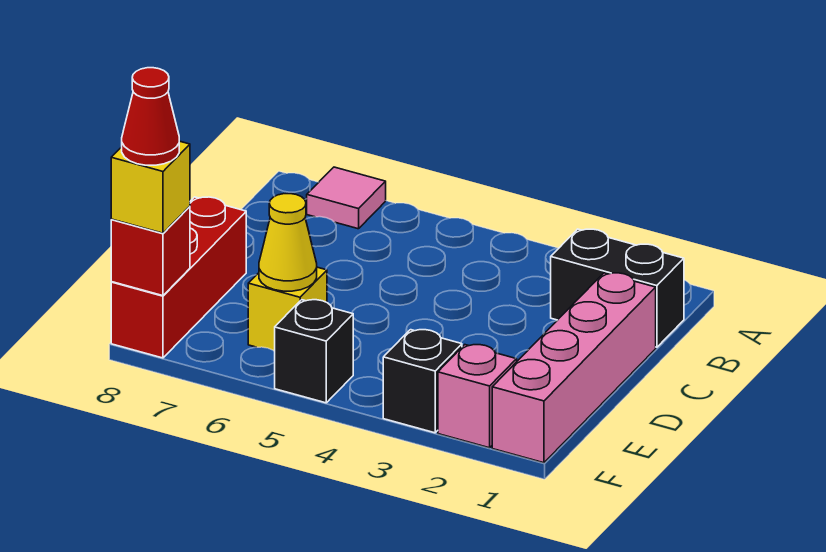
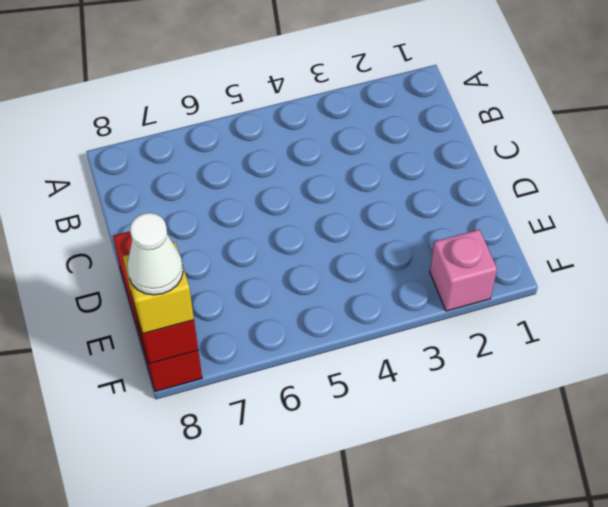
white 1x1 cone [127,213,183,295] -> red 1x1 cone [122,68,179,165]
none -> pink 1x1 tile [307,167,386,229]
none -> black 1x2 brick [551,229,684,347]
none -> pink 1x4 brick [492,273,656,463]

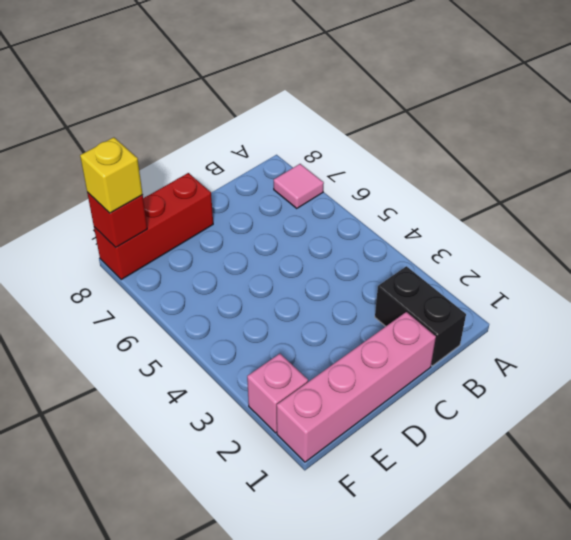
none -> yellow 1x1 brick [248,267,327,351]
none -> black 1x1 brick [383,330,462,433]
none -> black 1x1 brick [275,300,353,403]

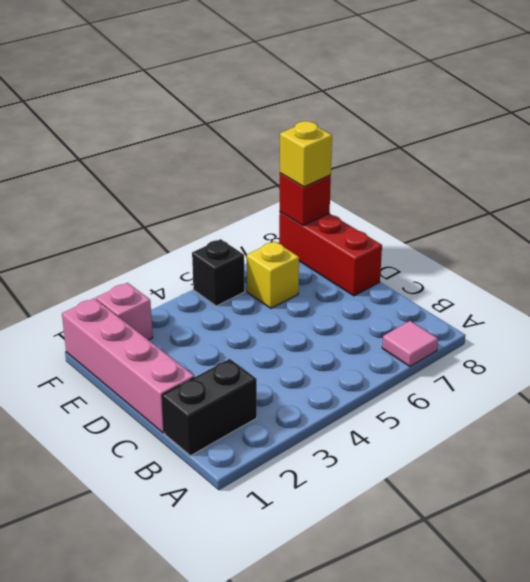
none -> black 1x1 brick [383,330,462,433]
none -> yellow 1x1 cone [259,194,317,291]
none -> red 1x1 cone [122,68,179,165]

